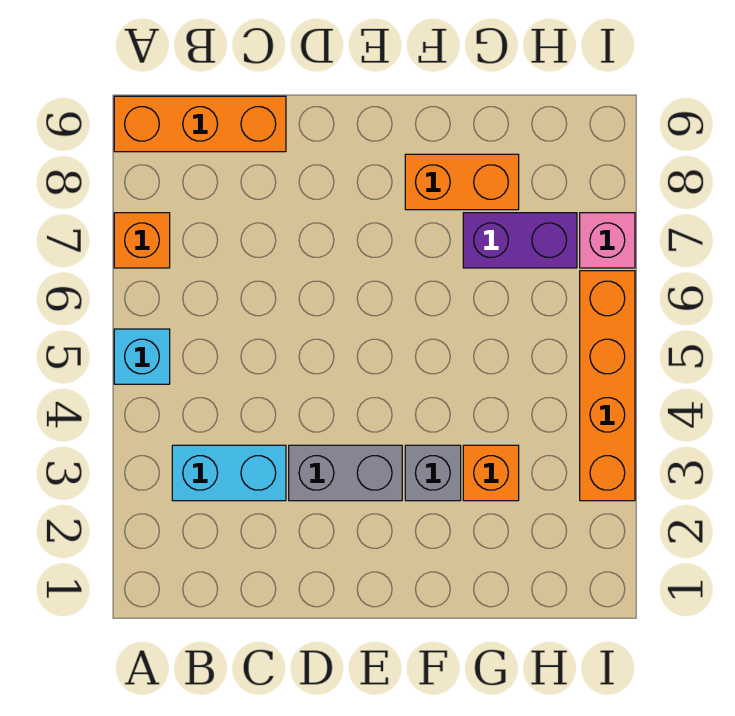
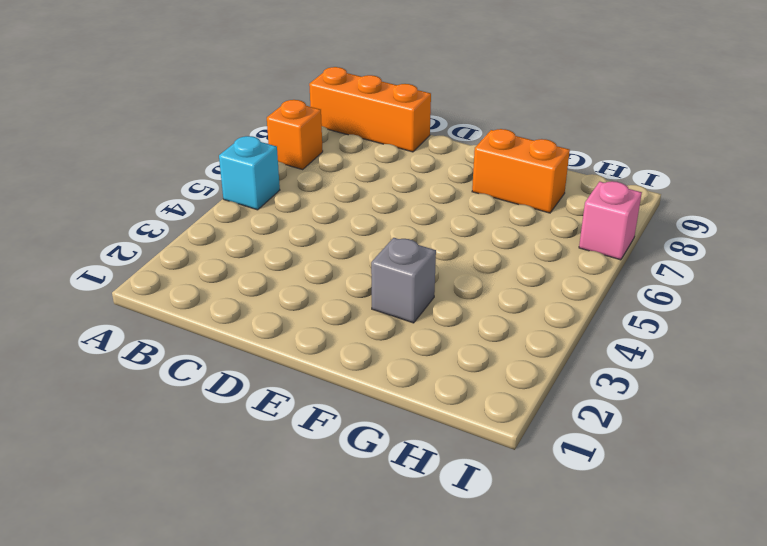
none -> cyan 1x2 brick [172,445,286,501]
none -> grey 1x2 brick [289,445,402,501]

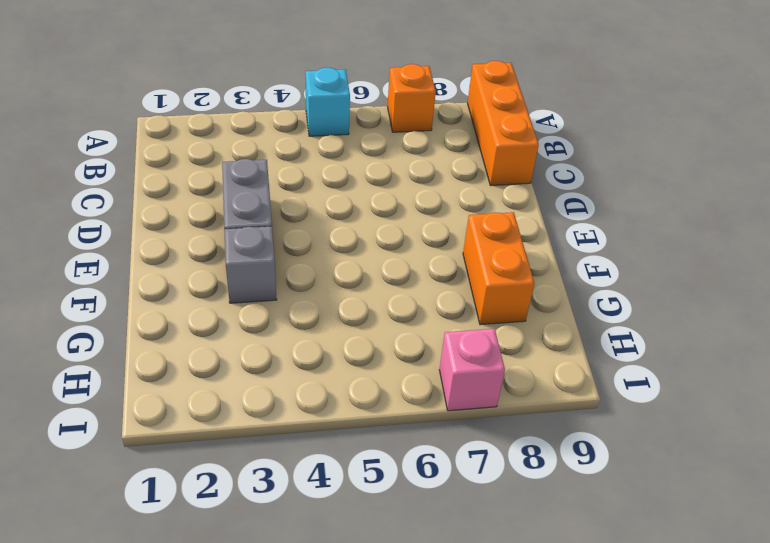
none -> cyan 1x2 brick [172,445,286,501]
none -> orange 1x1 brick [463,445,519,501]

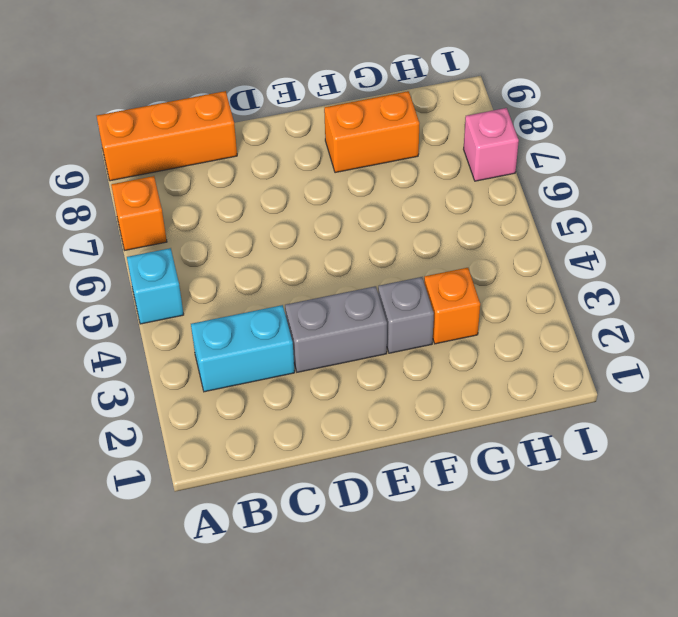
none -> purple 1x2 brick [463,213,577,268]
none -> orange 1x4 brick [580,271,635,501]

